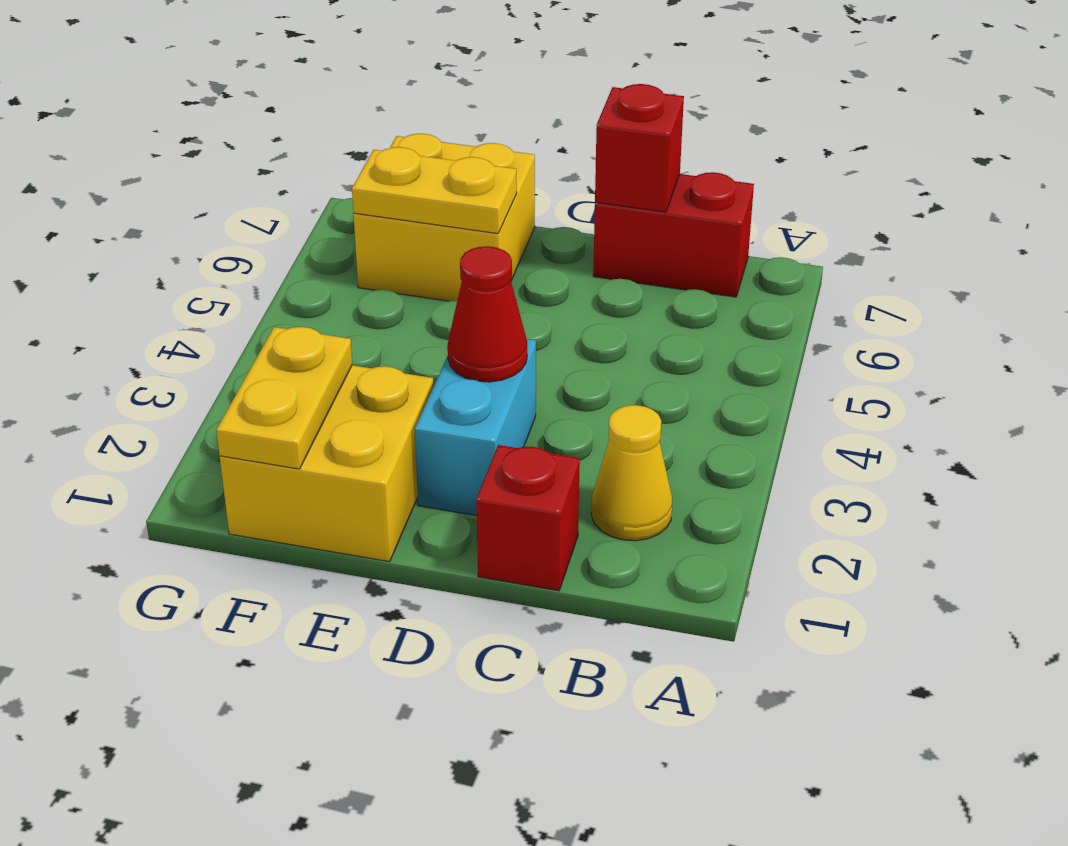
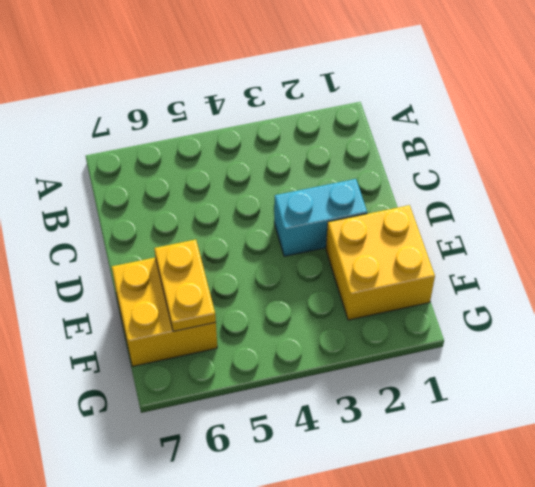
none -> yellow 1x1 cone [591,405,672,541]
none -> red 1x2 brick [593,172,754,297]

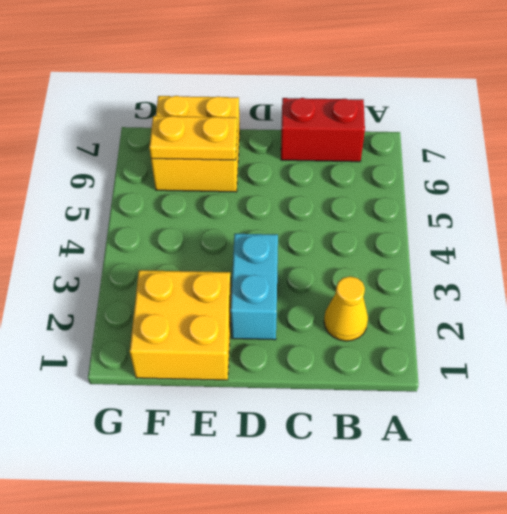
none -> red 1x1 brick [476,445,580,591]
none -> red 1x1 brick [595,84,684,212]

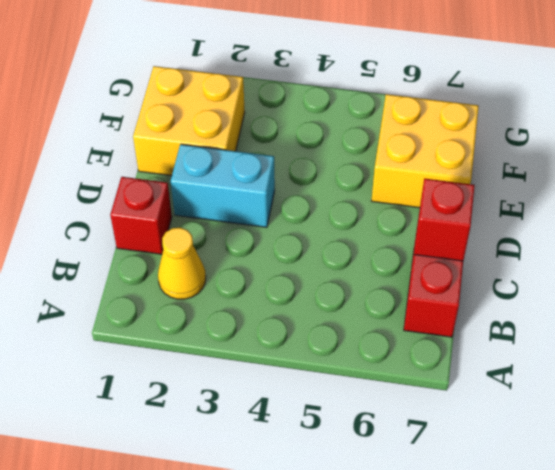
none -> red 1x1 cone [447,246,527,382]
none -> yellow 1x2 plate [352,147,517,234]

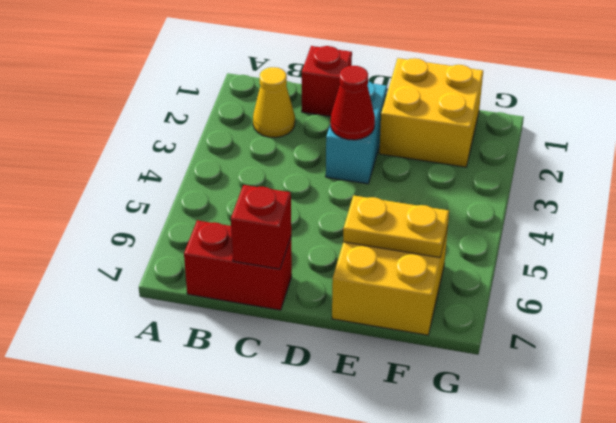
none -> yellow 1x2 plate [216,327,352,469]

